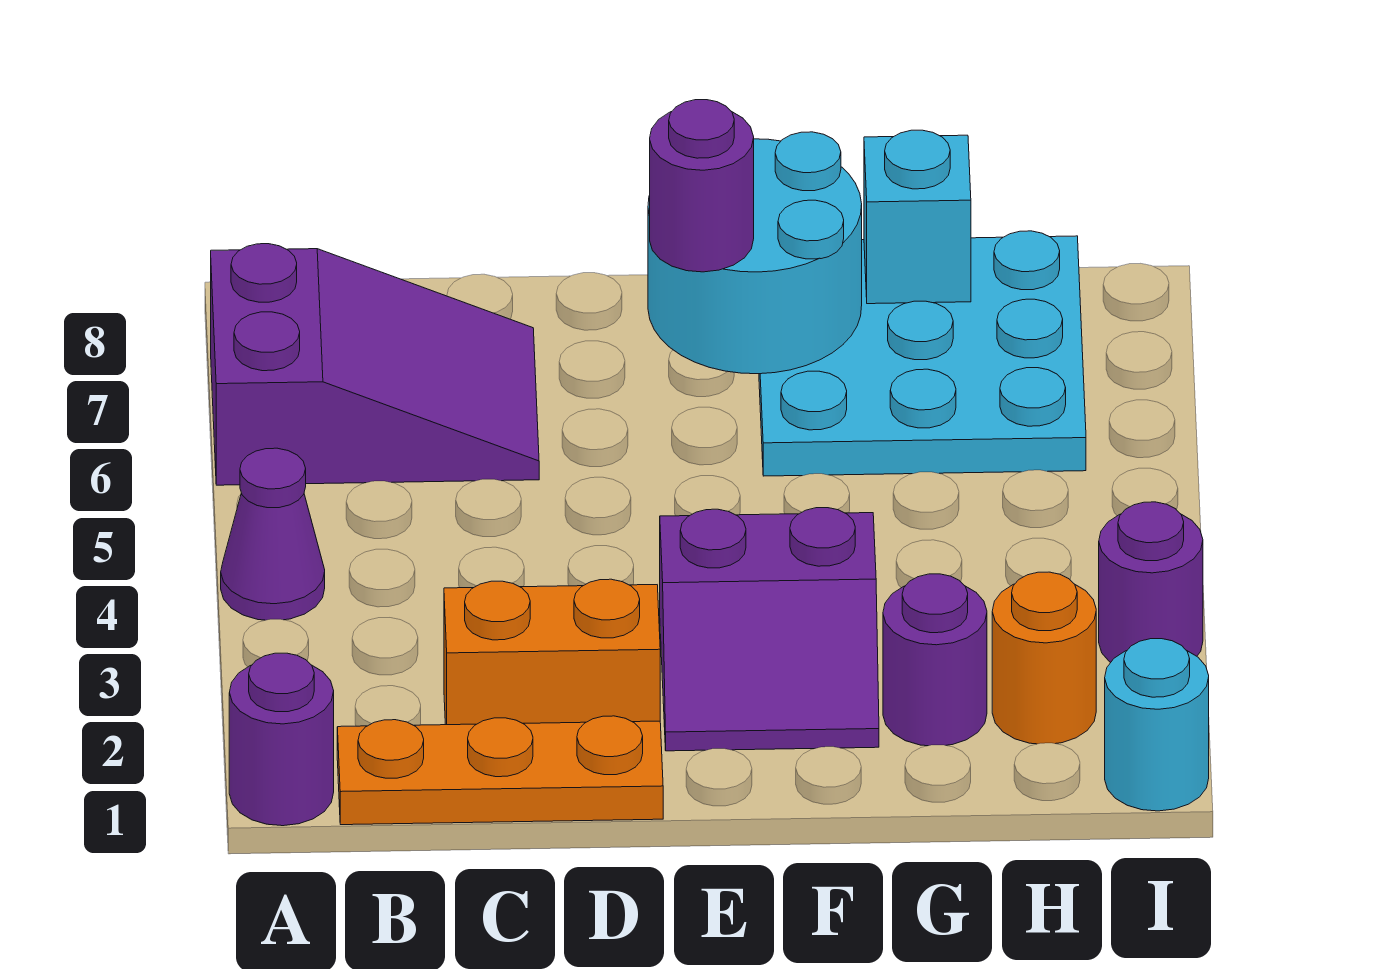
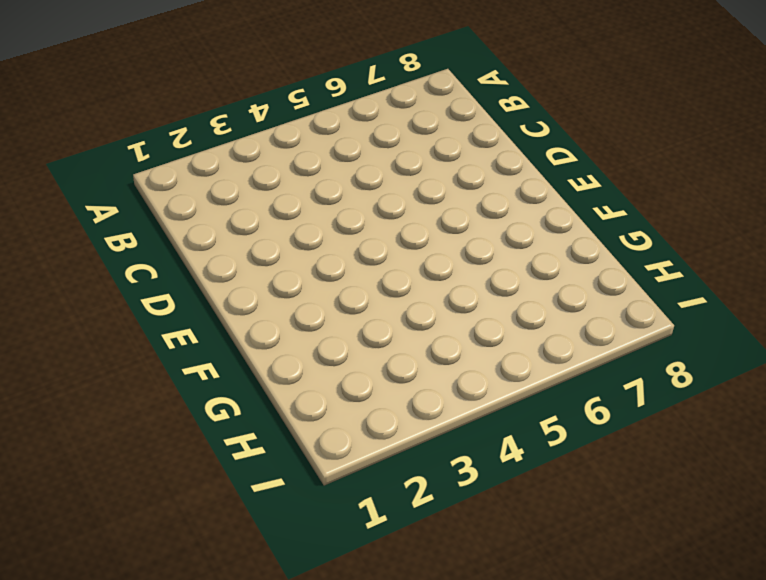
none -> purple 1x1 round brick [229,653,334,826]
none -> purple 1x1 cone [221,448,325,620]
none -> purple 2x3 slope [211,244,539,485]

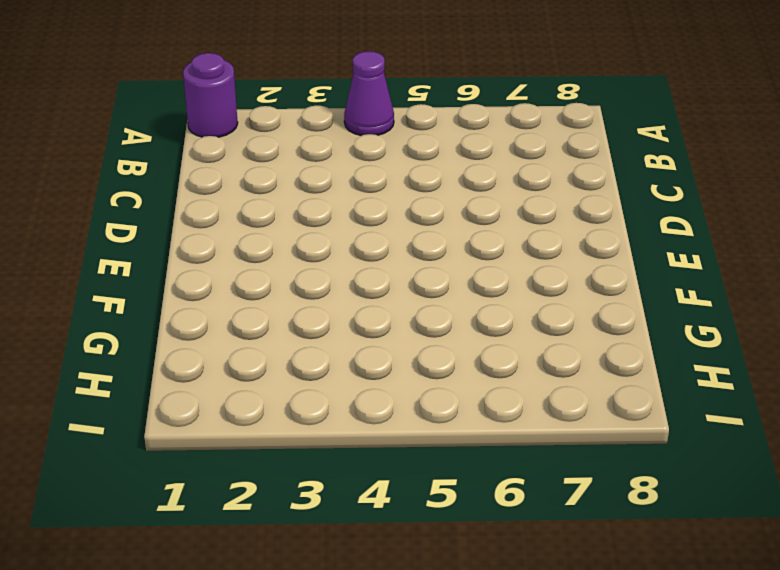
none -> purple 2x3 slope [211,244,539,485]
none -> orange 1x3 plate [337,716,663,825]
none -> orange 1x2 brick [444,579,660,725]

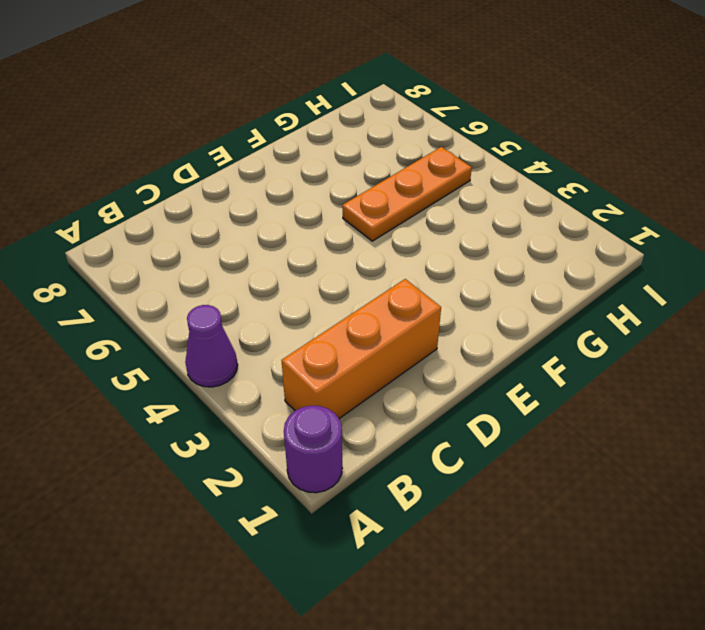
orange 1x3 brick [281,279,441,419] -> orange 1x2 brick [444,579,660,725]
orange 1x3 plate [342,147,472,241] -> orange 1x3 plate moved to [337,716,663,825]
none -> purple 2x3 slope [211,244,539,485]
none -> purple 2x2 slope [660,508,879,751]
none -> cyan 3x3 plate [759,231,1086,476]

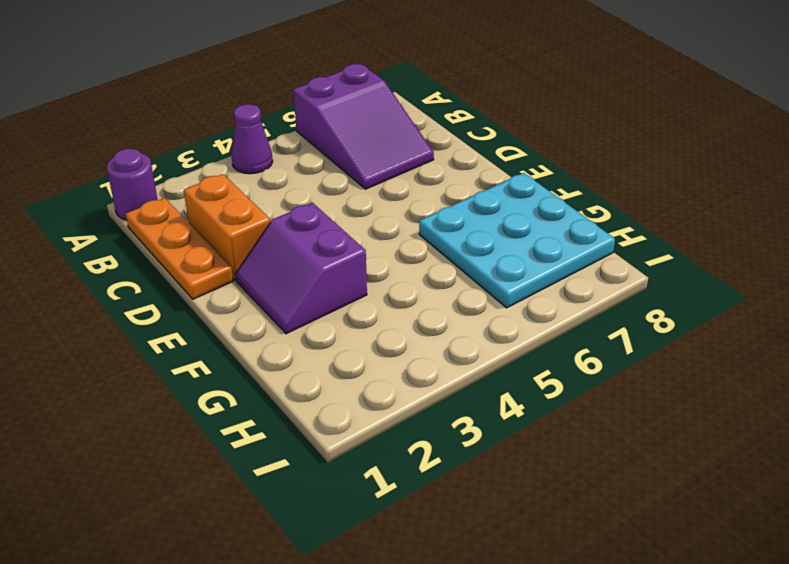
none -> purple 1x1 round brick [883,574,987,746]
none -> orange 1x1 round brick [992,572,1096,744]
none -> cyan 1x1 round brick [1105,639,1209,811]

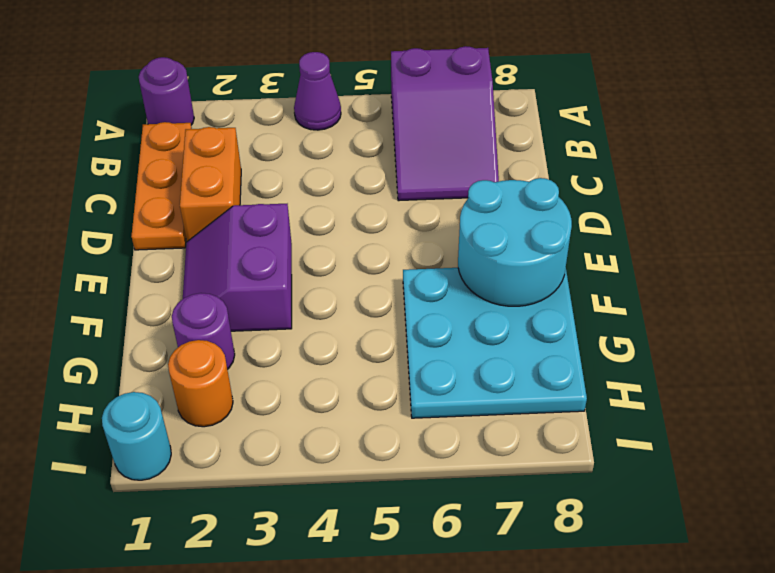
none -> purple 1x1 round brick [1099,502,1203,662]
none -> cyan 1x1 brick [864,130,971,304]
none -> purple 1x1 round brick [650,100,754,272]

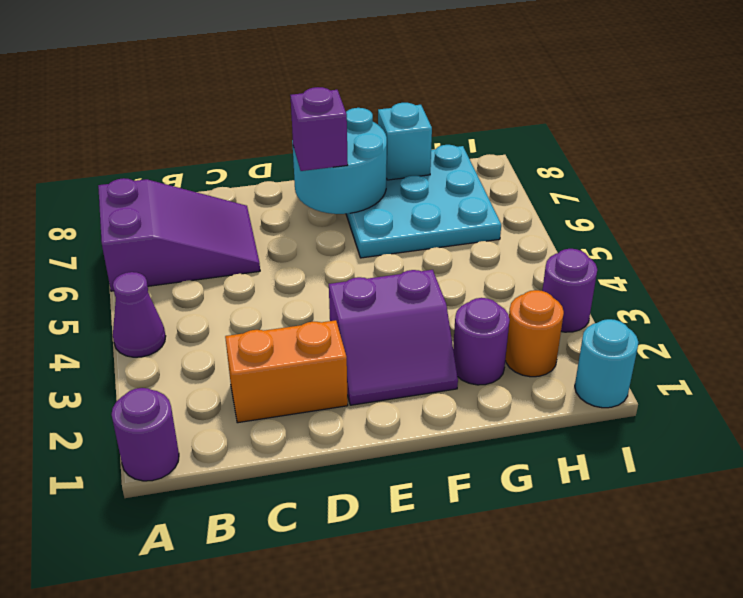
purple 1x1 brick [290,87,348,171] -> purple 1x1 round brick [650,100,754,272]
none -> orange 1x3 plate [337,716,663,825]

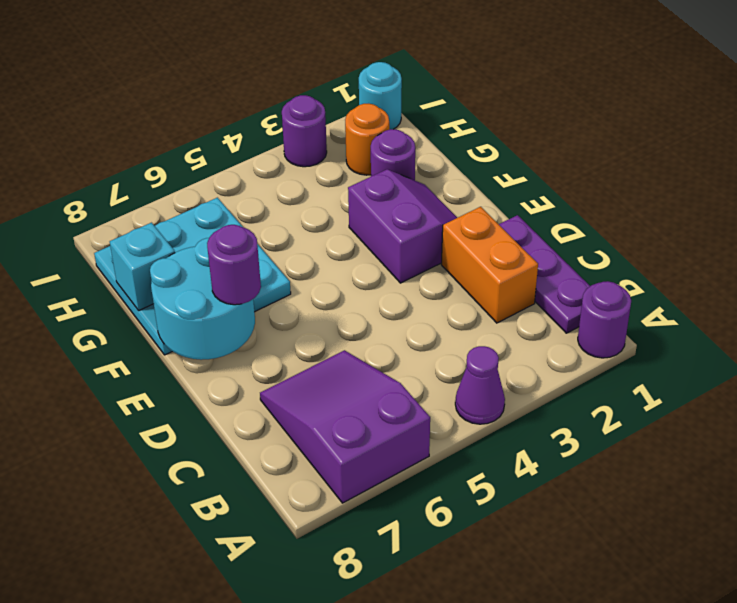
purple 1x3 plate [499,215,590,333] -> orange 1x3 plate [337,716,663,825]

